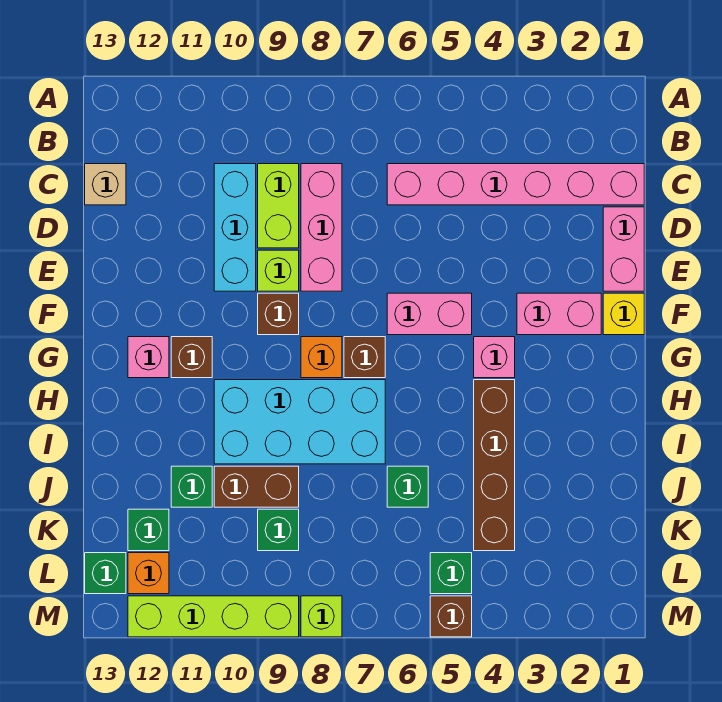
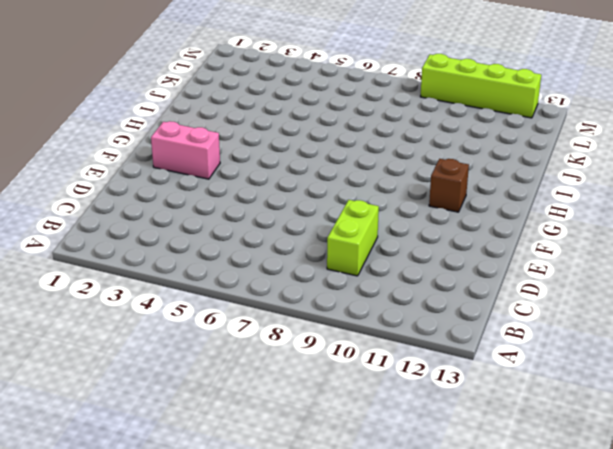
none -> pink 1x6 brick [387,164,644,205]
none -> pink 1x3 brick [301,164,342,291]
none -> cyan 1x3 brick [214,164,256,291]

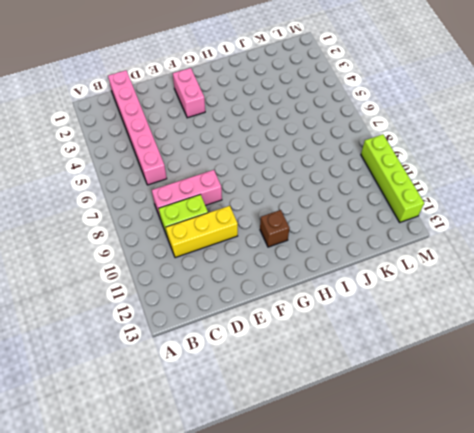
yellow 1x3 brick [166,206,238,258] -> cyan 1x3 brick [214,164,256,291]
none -> tan 1x1 brick [85,164,126,205]
none -> pink 1x2 brick [603,207,644,291]
none -> lime 1x1 brick [258,250,299,291]

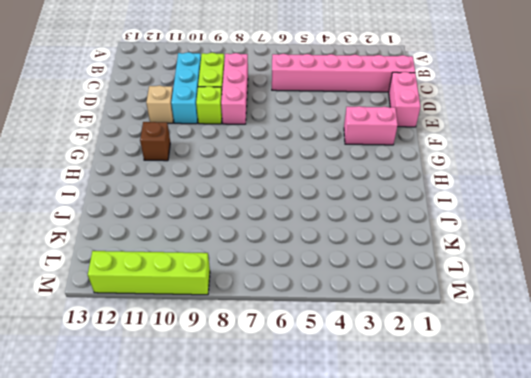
tan 1x1 brick [146,85,174,123] -> tan 1x1 brick moved to [85,164,126,205]
none -> yellow 1x1 brick [603,293,644,335]
none -> pink 1x2 brick [387,293,472,335]
none -> brown 1x1 brick [258,293,299,335]

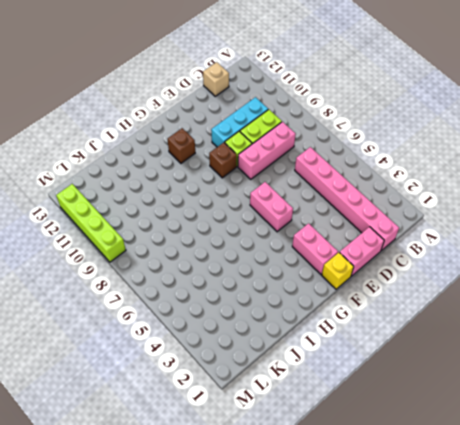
none -> pink 1x1 brick [474,337,515,378]
none -> brown 1x1 brick [344,337,385,378]
none -> orange 1x1 brick [301,337,342,378]

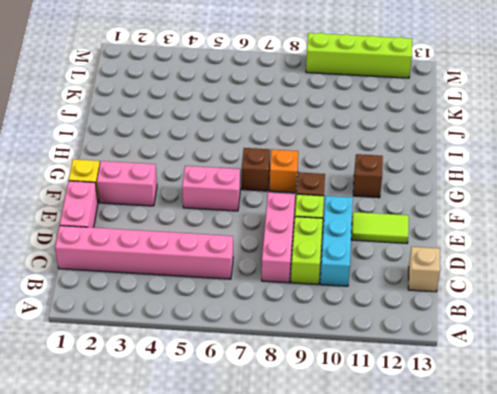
lime 1x2 tile [351,212,409,243] -> none
none -> pink 1x1 brick [474,337,515,378]
none -> pink 1x1 brick [128,337,169,378]
none -> brown 1x4 brick [474,380,515,551]

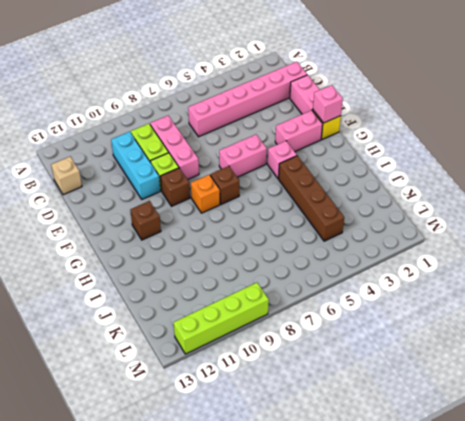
pink 1x1 brick [313,85,343,123] -> pink 1x1 brick moved to [128,337,169,378]
none -> cyan 2x4 brick [214,380,385,464]
none -> green 1x1 brick [387,466,428,507]
none -> brown 1x2 brick [214,466,299,507]

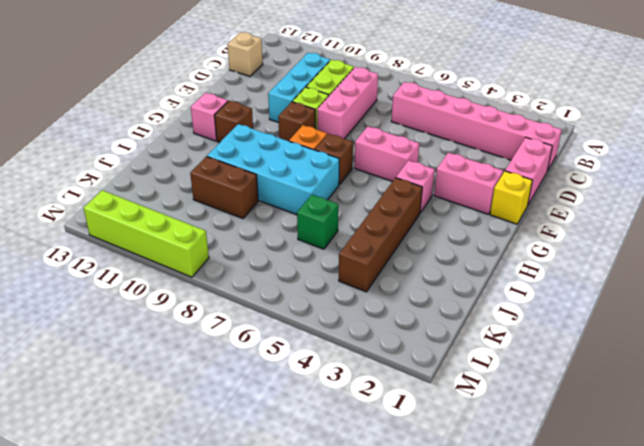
none -> green 1x1 brick [171,466,212,507]
none -> green 1x1 brick [258,509,299,551]
none -> green 1x1 brick [128,509,169,551]

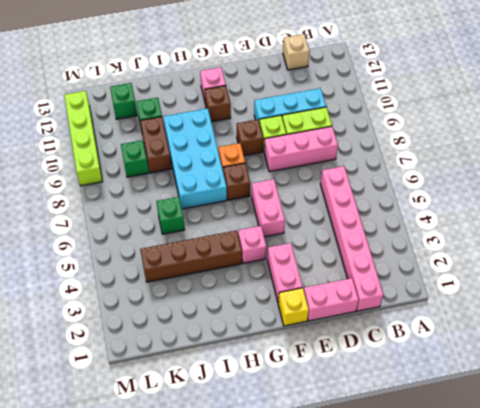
none -> green 1x1 brick [430,553,472,594]
none -> orange 1x1 brick [128,553,169,594]
none -> green 1x1 brick [85,553,126,594]

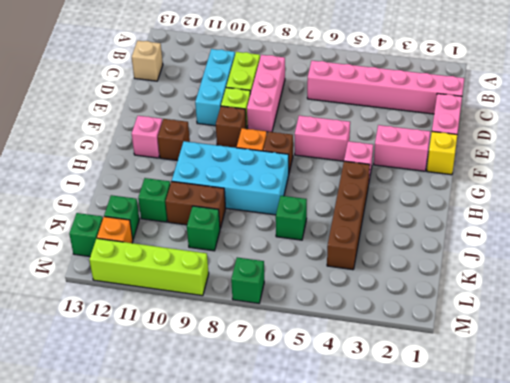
green 1x1 brick [231,257,264,303] -> green 1x1 brick moved to [430,553,472,594]
none -> brown 1x1 brick [430,596,472,637]
none -> lime 1x1 brick [301,596,342,637]

